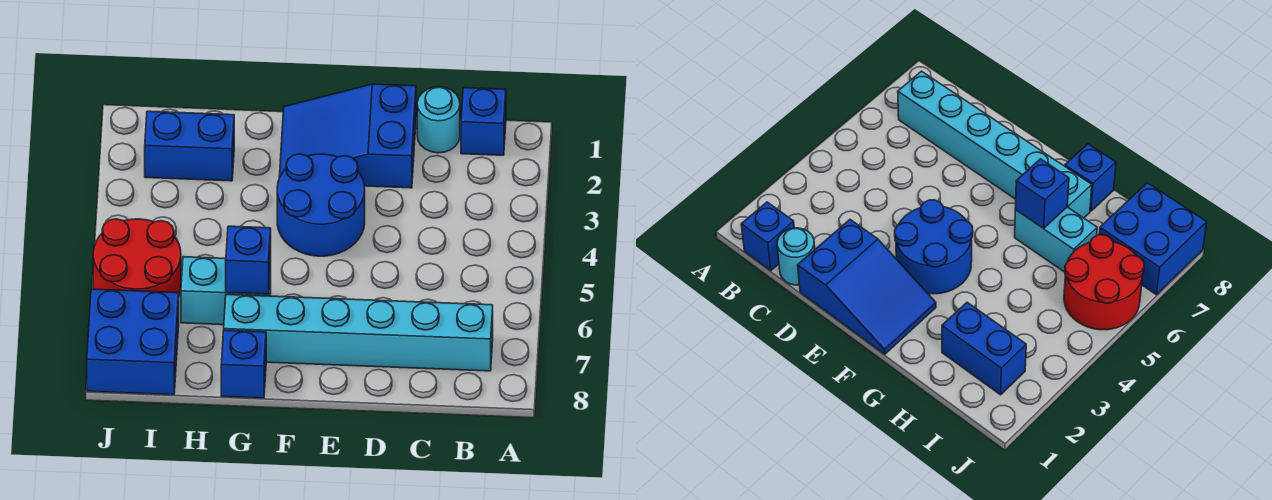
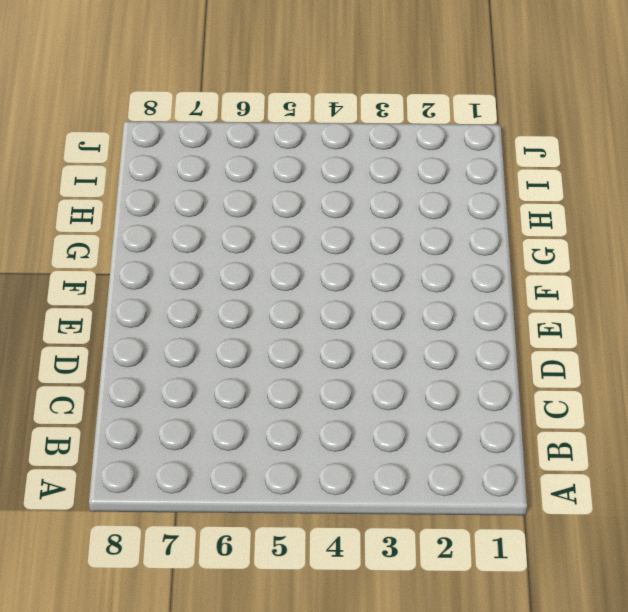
none -> blue 1x1 brick [461,88,506,155]
none -> cyan 1x6 brick [224,294,493,371]

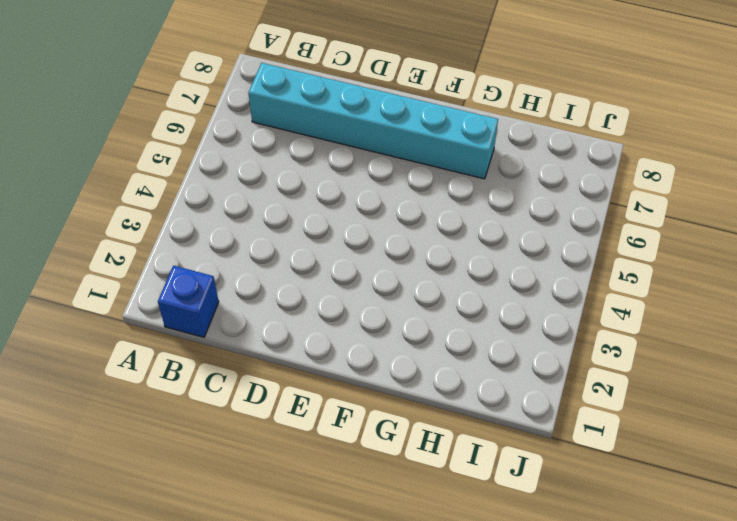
none -> cyan 1x1 round brick [417,87,460,153]
none -> blue 2x3 slope [279,84,416,188]

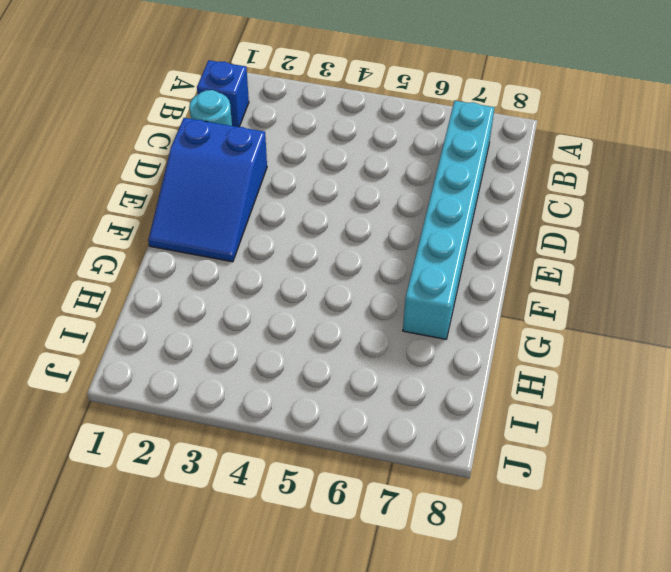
none -> blue 2x2 round brick [277,154,365,256]
none -> cyan 1x2 brick [181,257,271,325]

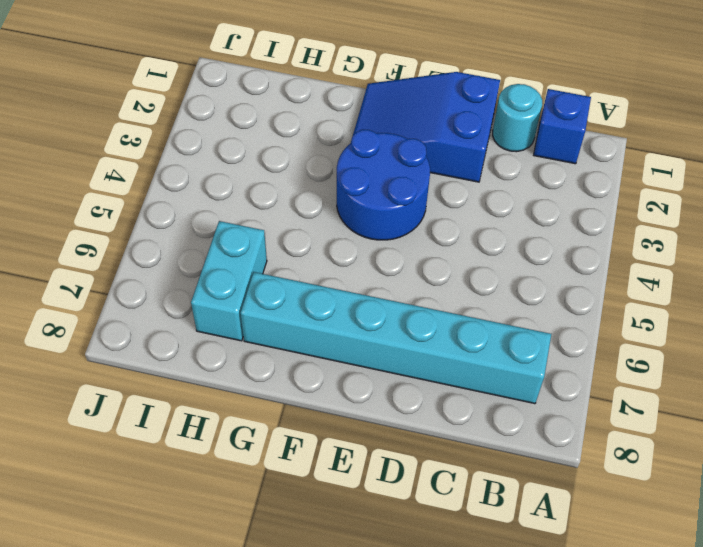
cyan 1x2 brick [191,221,267,341] -> cyan 1x2 brick turned to [181,257,271,325]
none -> blue 1x1 brick [221,330,266,398]
none -> blue 1x2 brick [145,111,234,181]

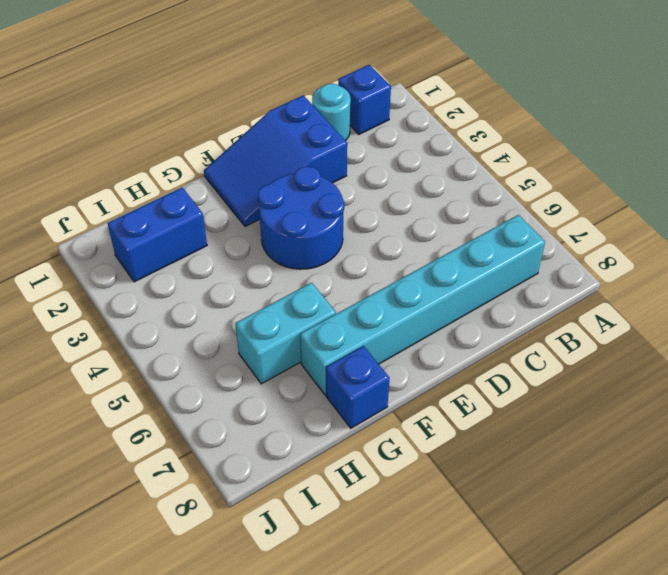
none -> red 2x2 round brick [93,219,181,295]
none -> blue 2x2 brick [87,289,179,395]

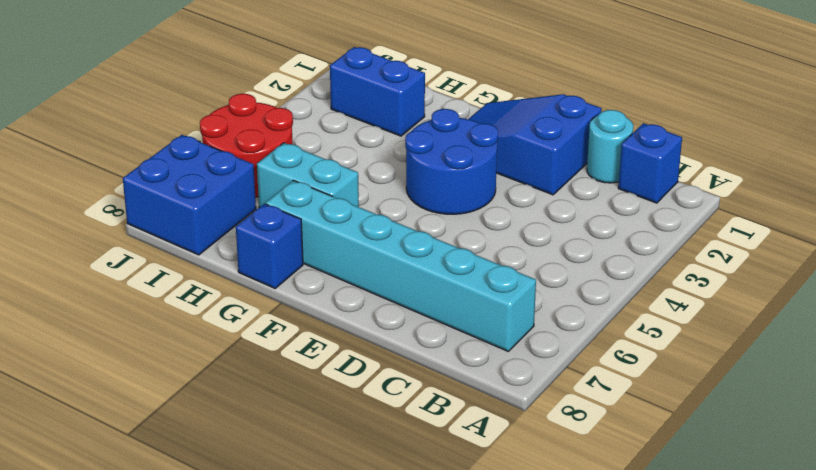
none -> blue 1x1 brick [226,226,271,294]

